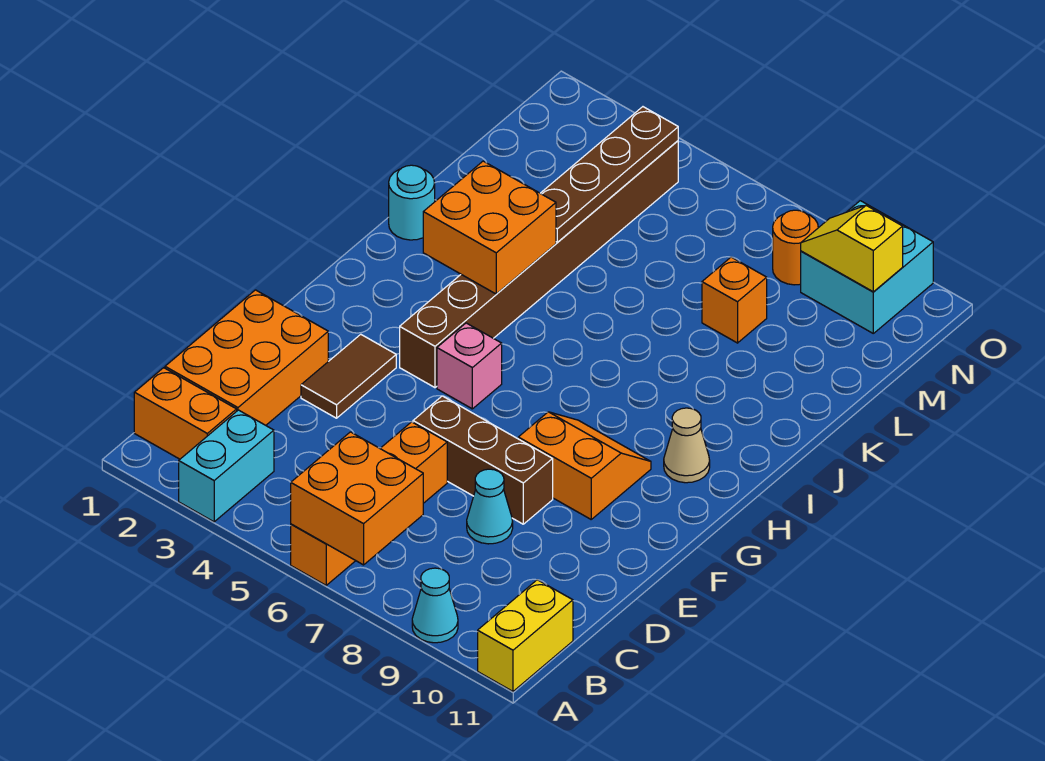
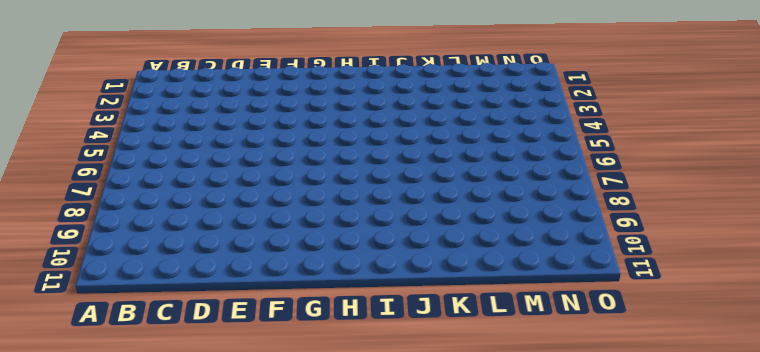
none -> cyan 1x2 brick [179,410,274,522]
none -> orange 1x4 brick [291,422,447,585]
none -> cyan 1x1 cone [412,568,458,643]

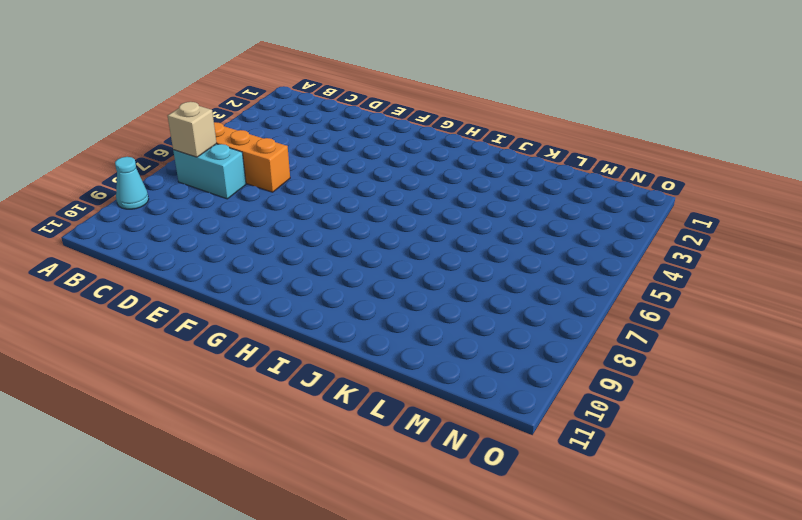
cyan 1x2 brick [173,144,246,199] -> cyan 1x2 brick moved to [179,410,274,522]
tan 1x1 brick [168,102,217,157] -> orange 2x2 brick [291,432,423,565]
none -> yellow 1x2 brick [478,580,573,691]
none -> orange 1x2 brick [134,368,237,459]
none -> orange 2x3 brick [165,290,328,425]

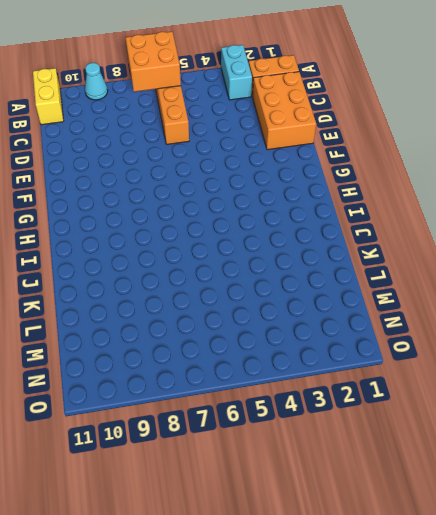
none -> cyan 1x1 cone [467,469,513,544]
none -> brown 1x2 tile [301,334,396,418]
none -> brown 1x3 brick [413,396,553,524]

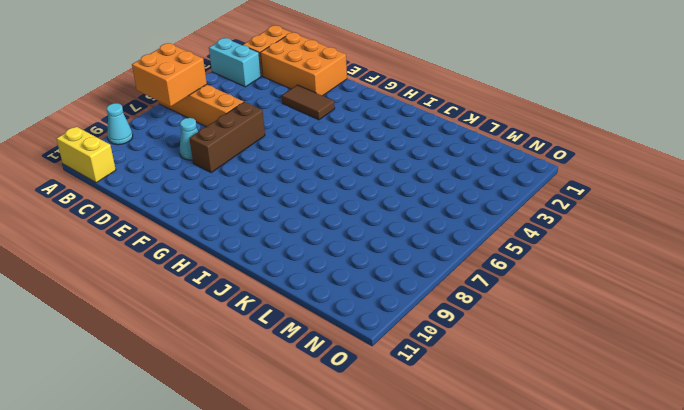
none -> orange 2x2 slope [518,412,651,519]
none -> brown 1x8 brick [400,141,678,388]
none -> pink 1x1 brick [437,323,502,409]

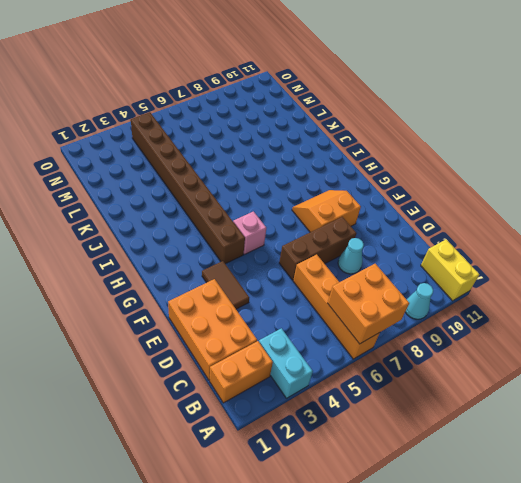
none -> tan 1x1 cone [664,408,710,483]
none -> cyan 1x1 round brick [389,165,435,240]
none -> orange 1x1 brick [702,257,767,343]

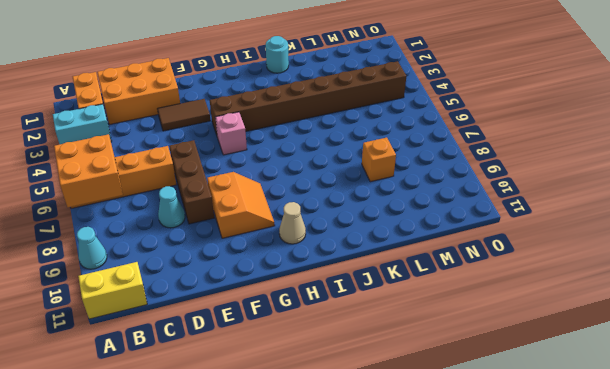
none -> orange 1x1 round brick [773,210,818,285]
none -> cyan 2x2 brick [801,201,933,333]
none -> orange 2x2 brick [423,161,556,294]

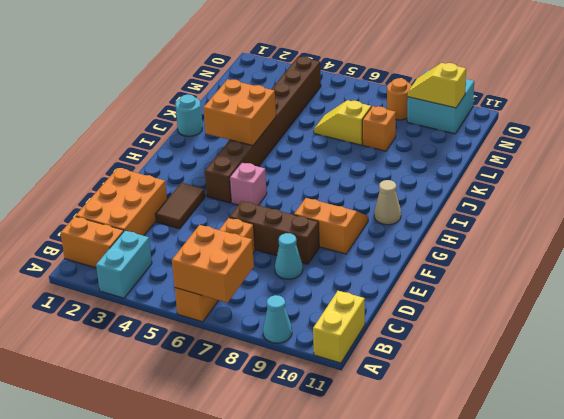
yellow 1x2 slope [314,100,371,145] -> none
none -> brown 1x4 plate [540,107,678,242]

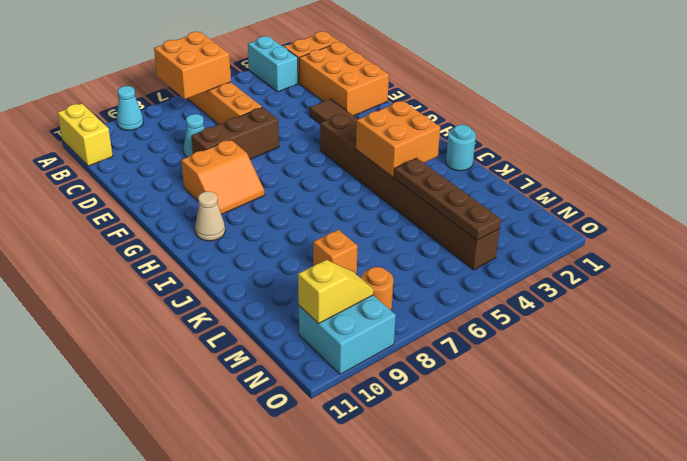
none -> pink 1x1 brick [437,323,502,409]

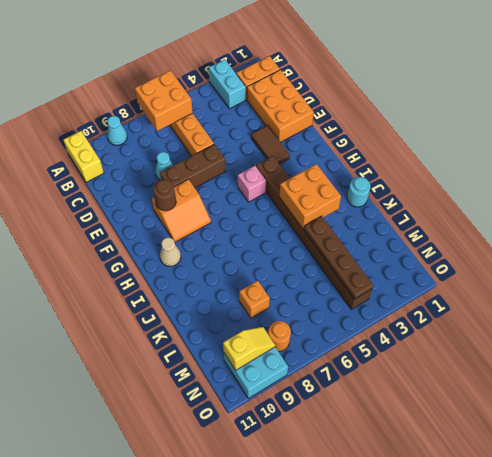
brown 1x1 round brick [153,179,176,211] -> none

